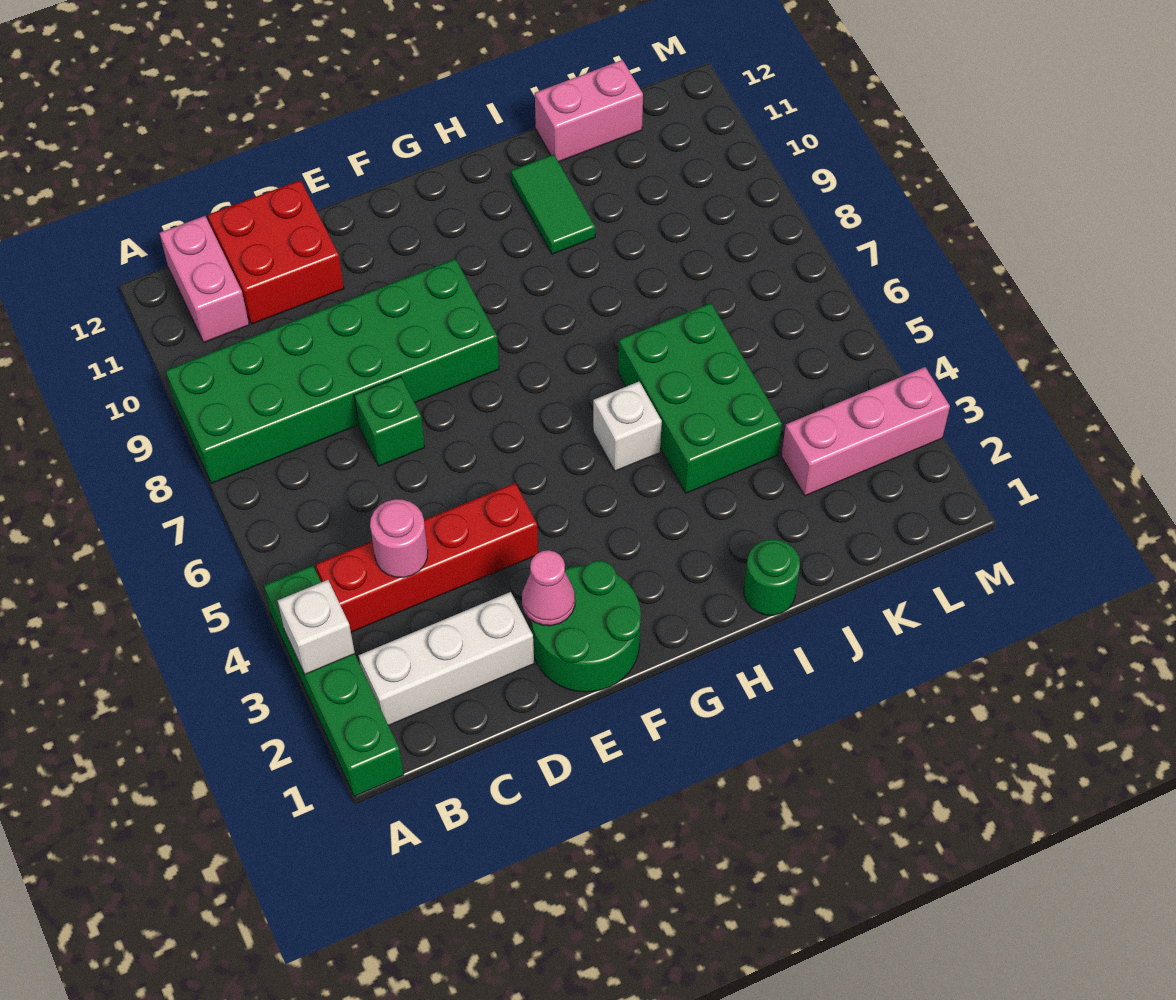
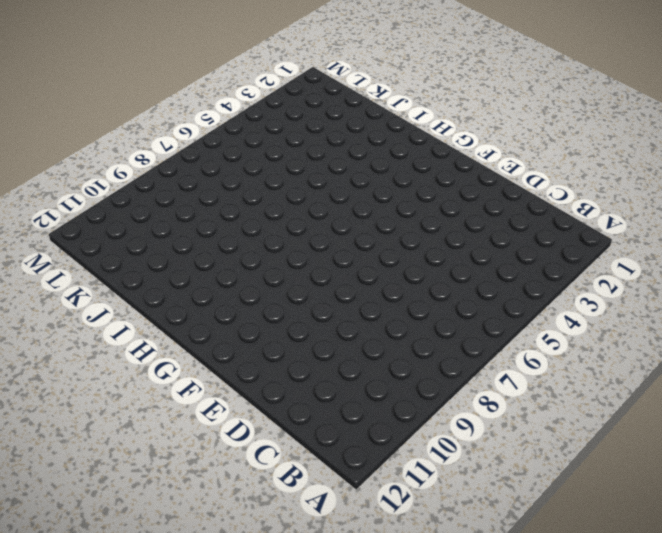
none -> green 1x4 brick [264,566,404,797]
none -> green 2x6 brick [166,259,499,483]
none -> white 1x3 brick [359,592,534,725]

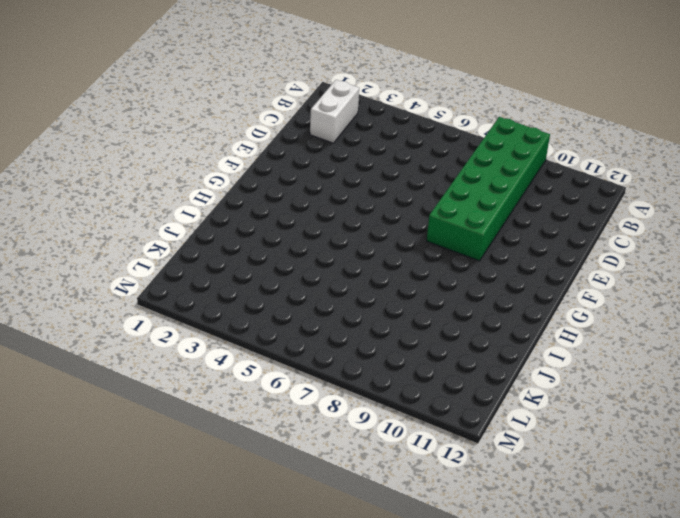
white 1x2 brick [310,80,359,143] -> white 1x3 brick [359,592,534,725]
none -> green 1x4 brick [264,566,404,797]
none -> red 1x4 brick [316,483,538,632]
none -> pink 1x2 brick [160,216,249,342]

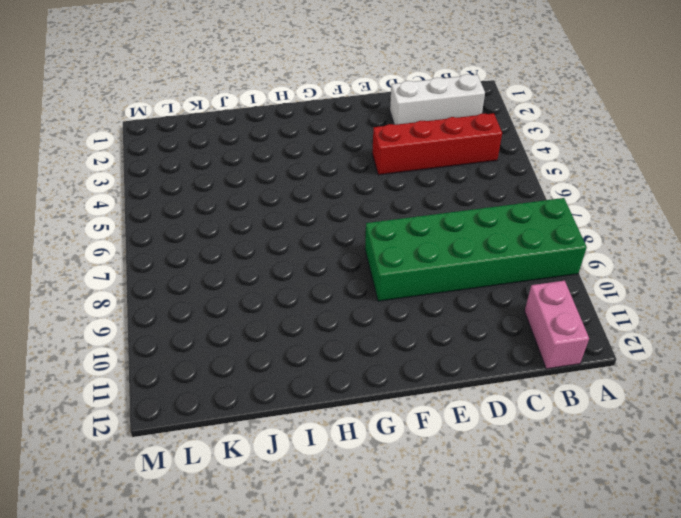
none -> green 1x4 brick [264,566,404,797]
none -> red 2x2 brick [208,180,344,324]
none -> green 1x1 brick [354,377,425,466]

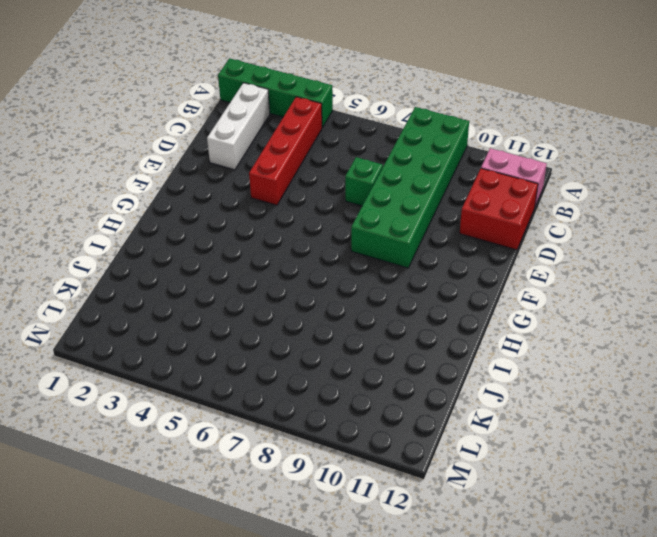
none -> green 2x2 round brick [531,561,641,692]
none -> white 1x1 brick [593,382,662,471]
none -> green 1x1 round brick [744,539,800,615]

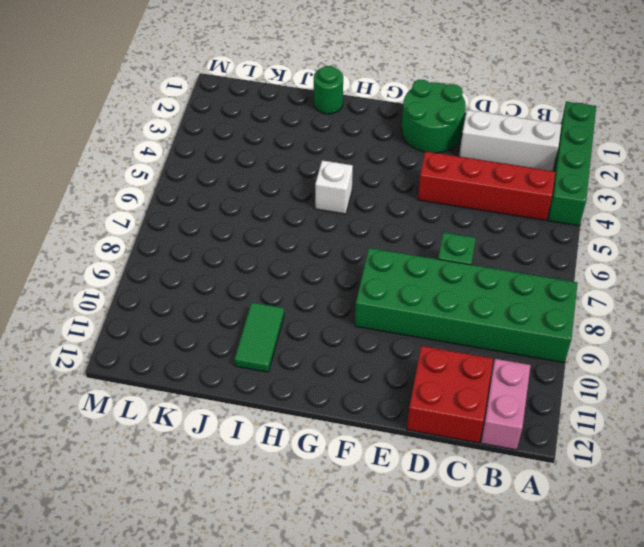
none -> green 2x3 brick [618,303,782,493]
none -> pink 1x2 brick [535,60,643,162]
none -> pink 1x3 brick [782,367,950,496]

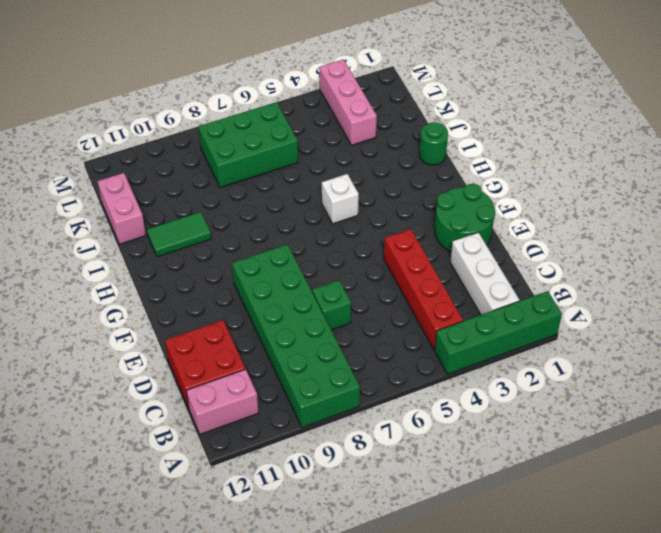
green 2x3 brick [199,102,298,188] -> green 2x3 brick moved to [618,303,782,493]
none -> white 1x1 brick [278,580,355,674]
none -> pink 1x1 round brick [370,499,428,578]
none -> pink 1x1 cone [522,550,575,626]

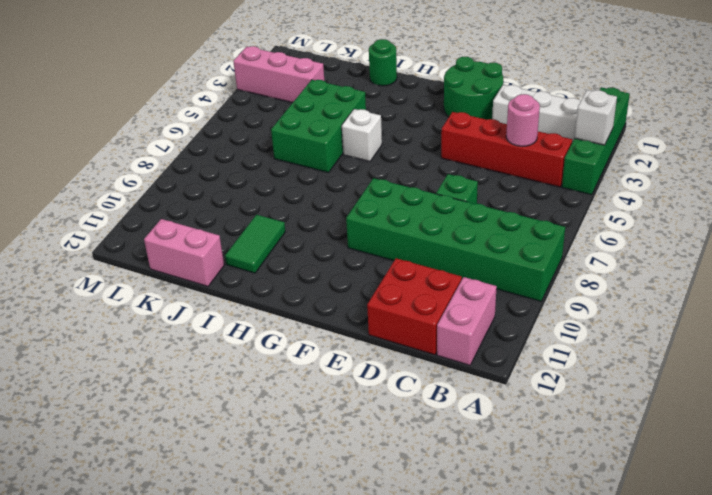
none -> pink 1x1 cone [522,550,575,626]

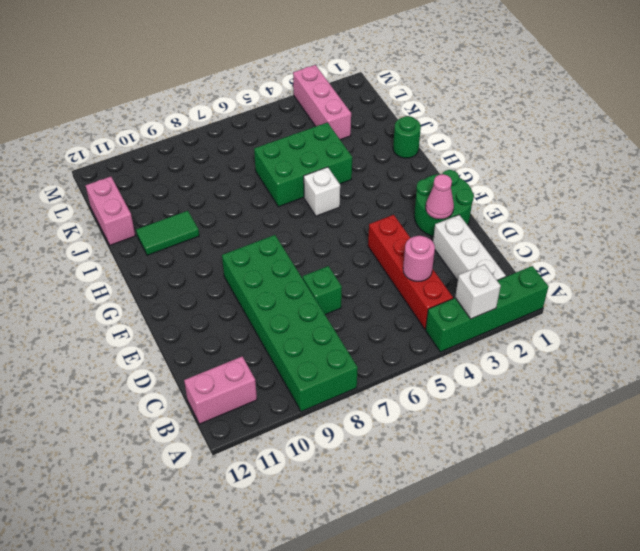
none -> red 2x2 brick [208,180,344,324]

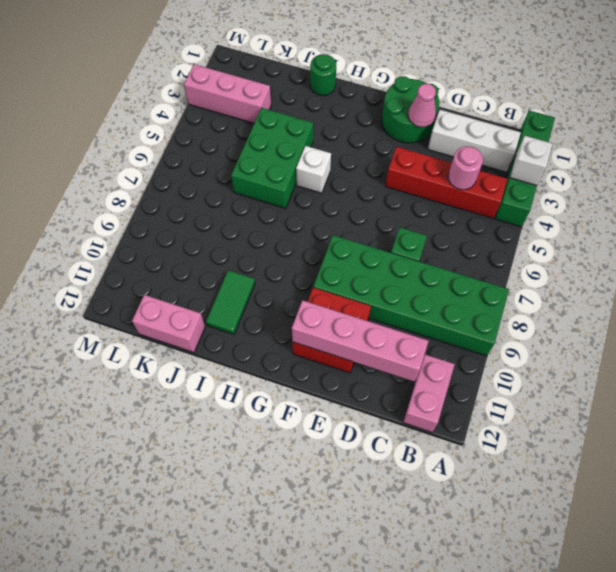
pink 1x4 brick [292,300,429,382] -> none
red 2x2 brick [292,288,371,373] -> red 2x2 brick moved to [208,180,344,324]

